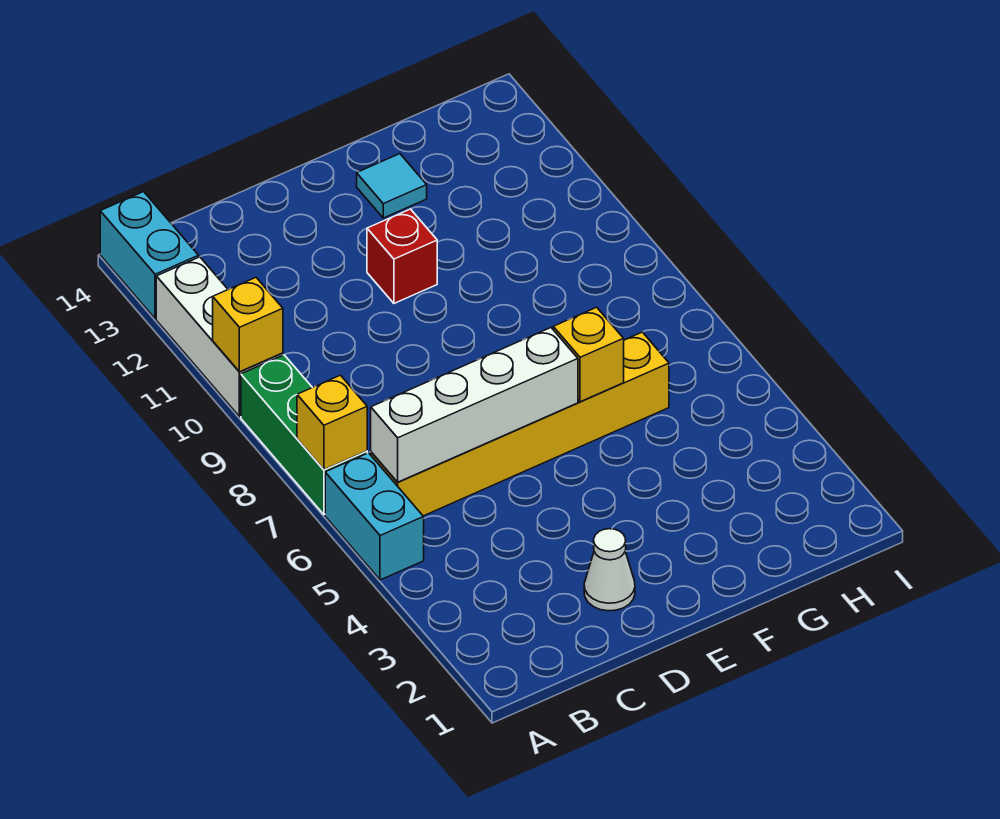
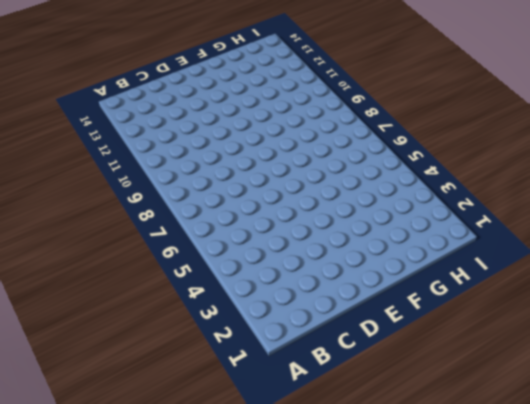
none -> cyan 1x2 brick [325,453,424,580]
none -> green 1x3 brick [241,355,367,515]
none -> white 1x3 brick [156,257,283,417]

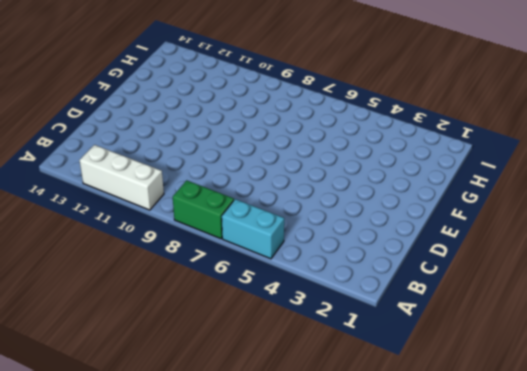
green 1x2 brick [173,180,234,239] -> green 1x3 brick [241,355,367,515]
none -> cyan 1x2 brick [100,192,199,319]
none -> yellow 1x6 brick [371,332,669,516]
none -> white 1x1 cone [584,529,635,611]

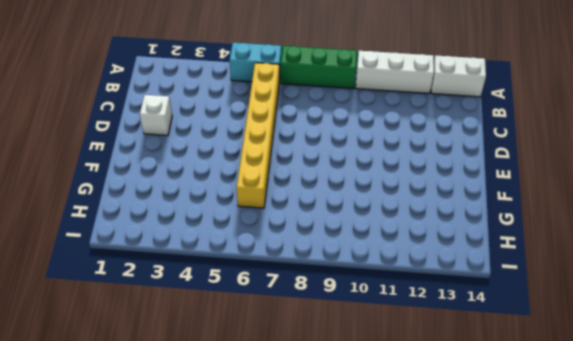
white 1x2 brick [431,55,486,97] -> cyan 1x2 brick [100,192,199,319]
white 1x1 brick [140,95,172,135] -> white 1x1 cone [584,529,635,611]
none -> red 1x1 brick [367,209,437,303]
none -> cyan 1x1 tile [357,154,427,218]
none -> yellow 1x1 brick [297,375,367,470]

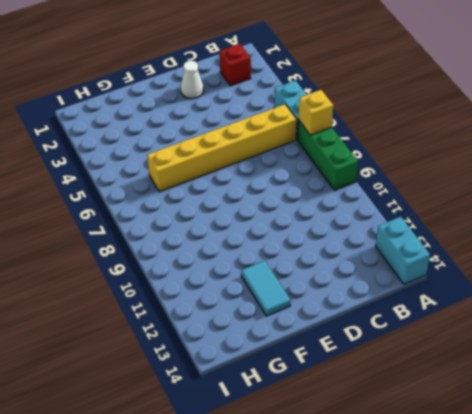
red 1x1 brick [220,44,251,86] -> red 1x1 brick moved to [367,209,437,303]
cyan 1x2 tile [241,261,291,316] -> cyan 1x1 tile [357,154,427,218]
none -> white 1x3 brick [156,257,283,417]
none -> yellow 1x1 brick [213,278,283,372]
none -> white 1x4 brick [371,328,578,482]

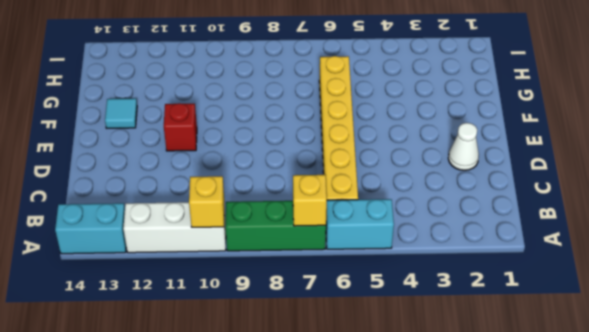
none -> white 1x4 brick [371,328,578,482]
none -> yellow 1x1 brick [553,307,624,402]

